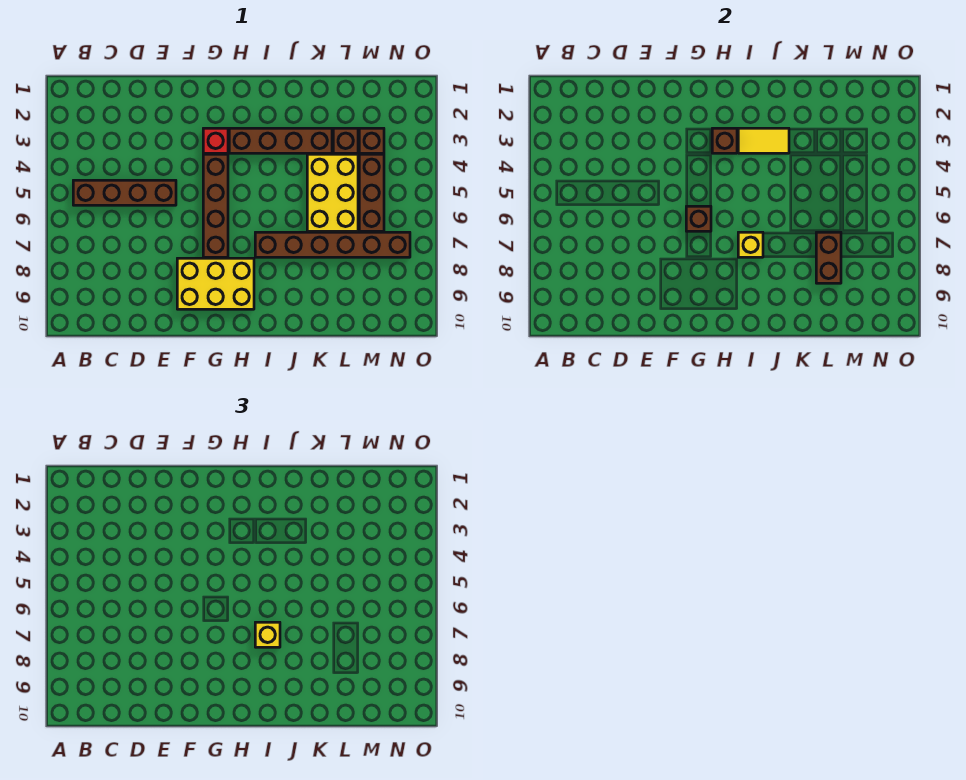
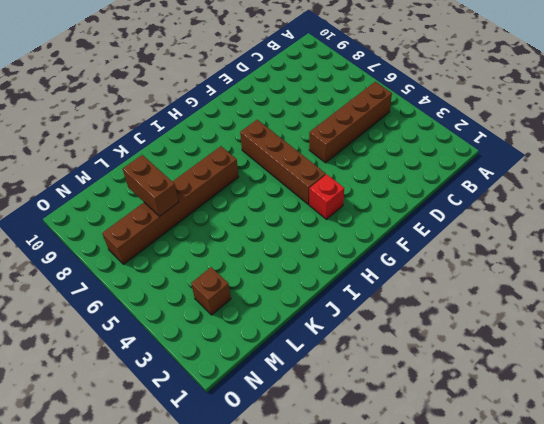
none -> yellow 2x3 brick [177,258,254,309]
none -> brown 1x4 brick [229,128,332,153]
none -> yellow 2x3 brick [307,154,358,231]

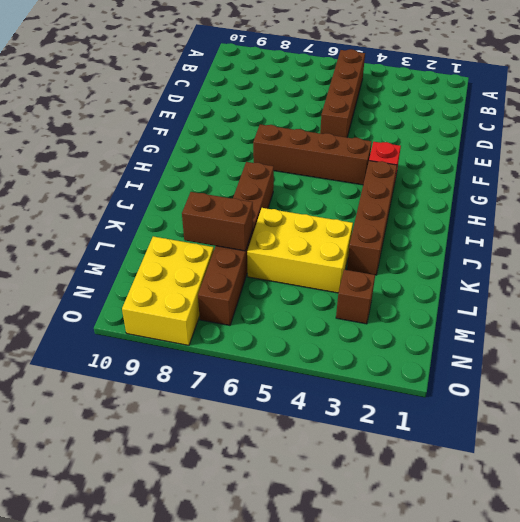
yellow 2x3 brick [122,236,214,345] -> yellow 2x3 brick moved to [177,258,254,309]
none -> brown 1x1 brick [333,128,358,153]
none -> brown 1x3 brick [359,154,384,231]
none -> brown 1x1 brick [686,206,711,231]

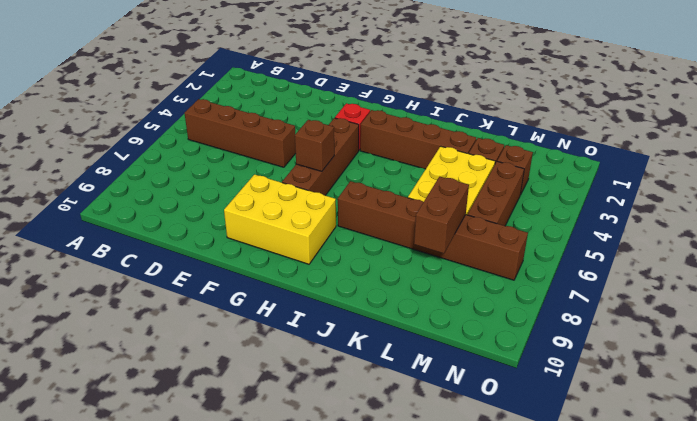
none -> brown 1x1 brick [712,128,737,153]
none -> yellow 1x2 tile [738,128,789,153]
none -> yellow 1x1 brick [738,232,763,257]

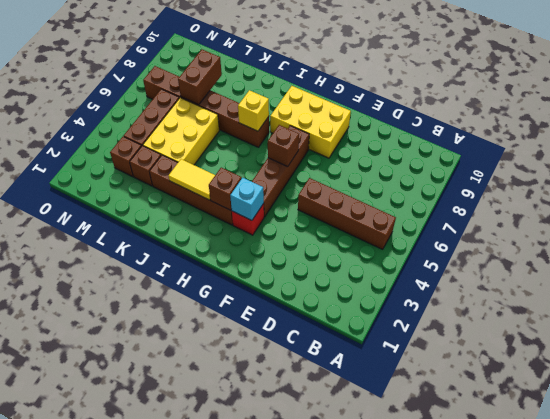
cyan 1x1 brick [230,178,264,220] -> none
none -> yellow 1x1 brick [255,622,280,647]

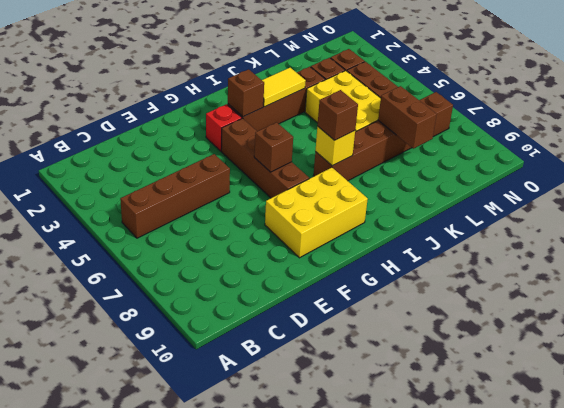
brown 1x1 brick [317,90,358,140] -> yellow 1x1 brick [255,622,280,647]

